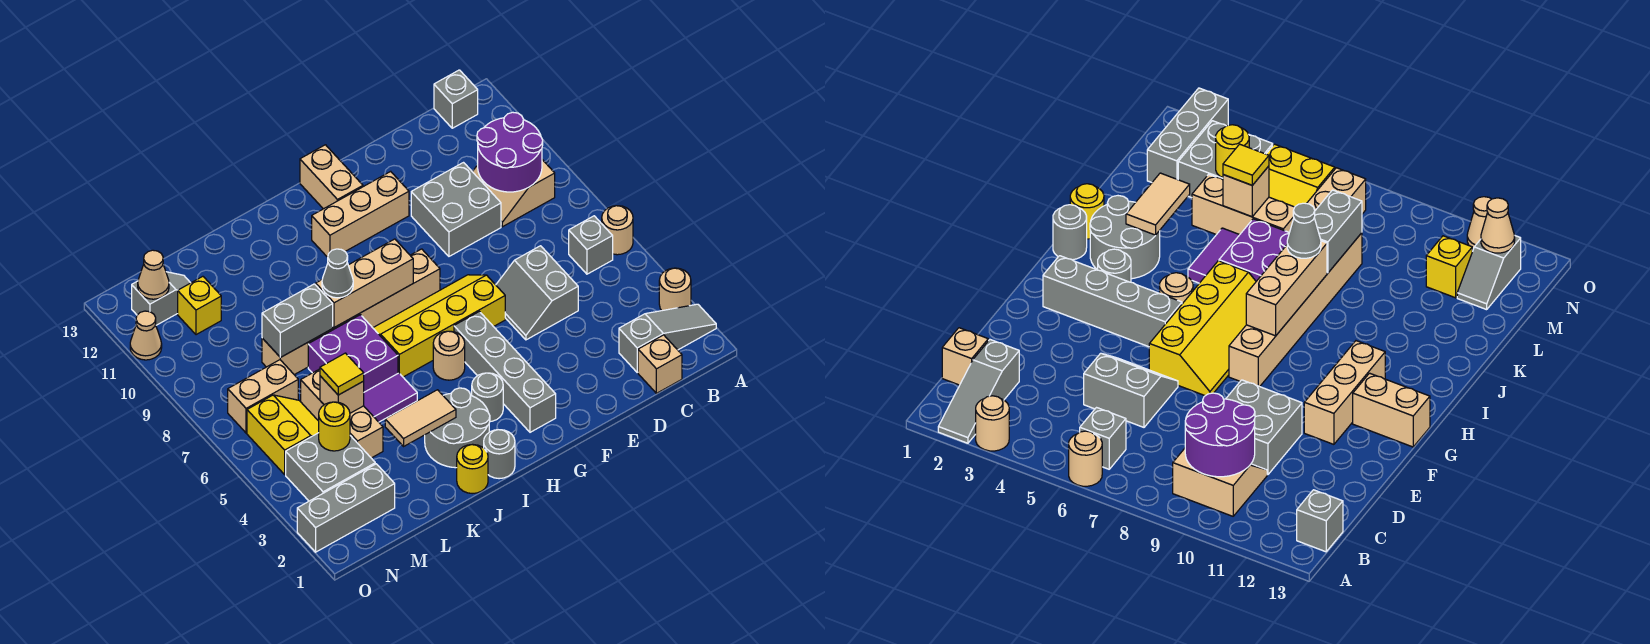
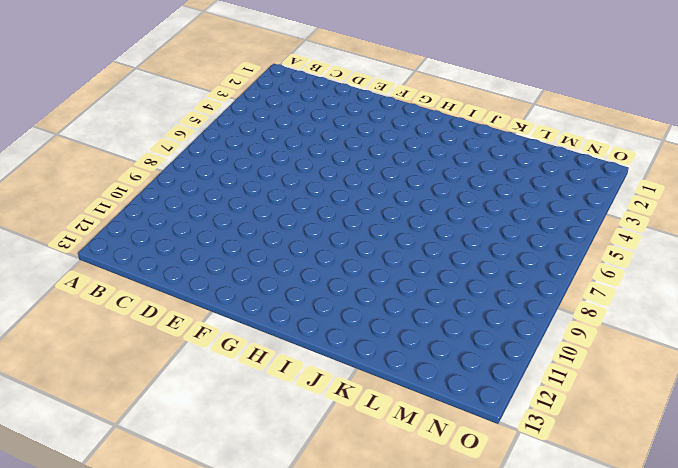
none -> grey 1x3 slope [619,304,716,372]
none -> tan 1x1 round brick [659,268,691,311]
none -> tan 1x1 round brick [602,206,633,255]
none -> grey 1x1 brick [569,216,613,274]

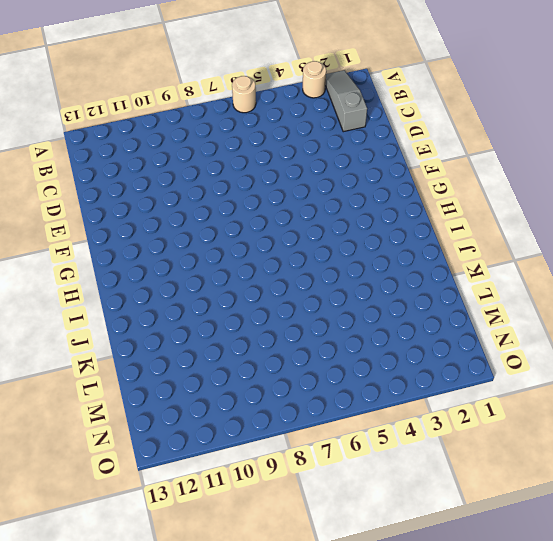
none -> grey 1x1 brick [569,216,613,274]
none -> tan 2x2 slope [473,160,555,227]
none -> grey 1x1 brick [434,70,478,128]
none -> tan 1x1 brick [638,335,682,393]

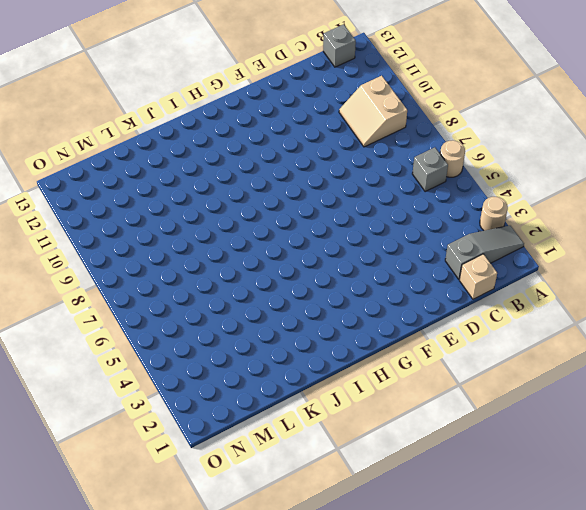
none -> grey 2x2 slope [496,246,578,340]
none -> grey 2x2 brick [411,163,501,256]
none -> yellow 2x4 slope [373,275,505,377]
none -> tan 1x3 brick [312,171,409,257]

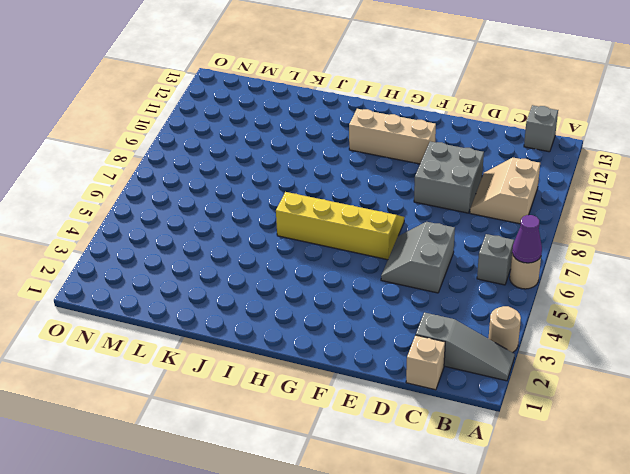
purple 1x1 cone [512,215,542,263] -> none
none -> grey 1x4 brick [454,312,556,432]
none -> tan 1x6 brick [262,249,440,375]
none -> tan 1x2 brick [300,145,363,209]
none -> grey 1x1 round brick [472,373,503,422]

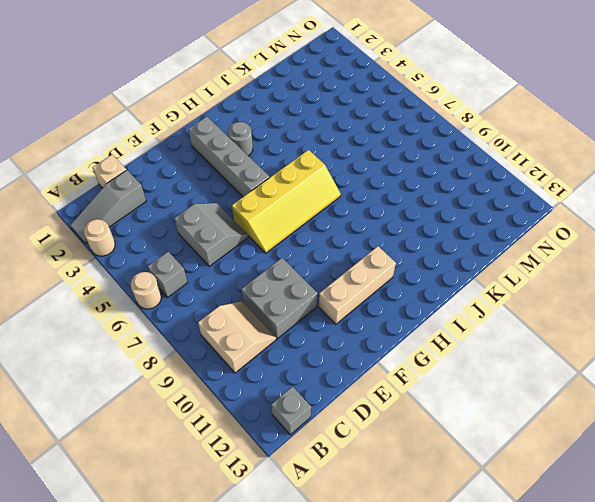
none -> tan 1x6 brick [262,249,440,375]
none -> tan 1x2 brick [300,145,363,209]
none -> tan 1x1 round brick [433,331,465,380]
none -> grey 1x1 round brick [484,430,515,479]

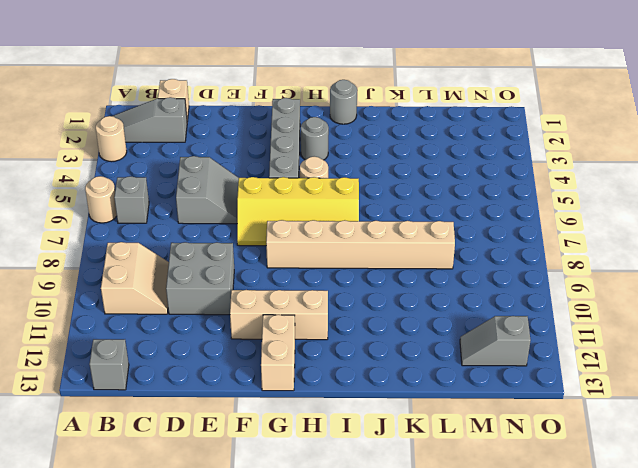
none -> grey 2x2 round brick [425,388,490,468]
none -> yellow 1x1 round brick [457,445,488,494]
none -> purple 1x2 tile [364,373,417,422]
none -> purple 2x2 brick [308,315,398,392]

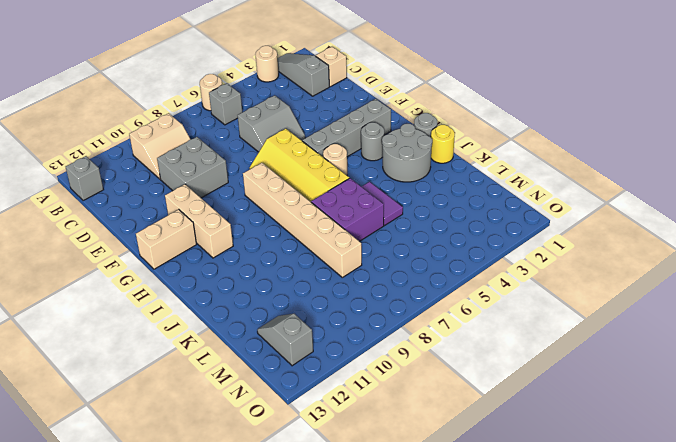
none -> tan 1x3 brick [301,369,383,458]
none -> grey 1x3 brick [297,464,395,552]
none -> grey 2x2 brick [286,433,375,501]
none -> yellow 2x2 slope [247,395,319,474]

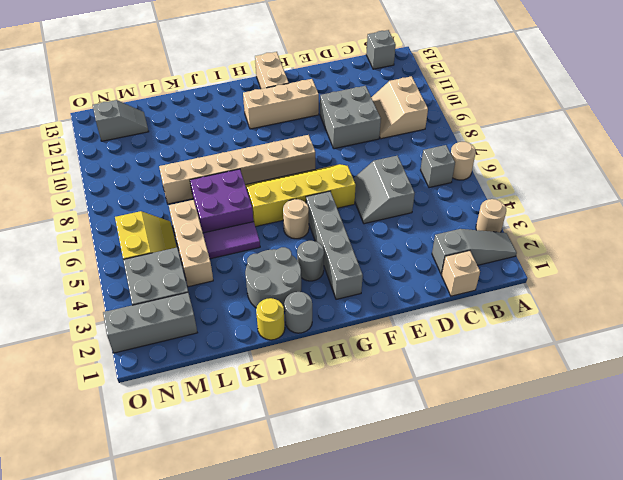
none -> tan 1x2 brick [228,360,298,433]
none -> yellow 1x1 brick [178,276,221,335]
none -> tan 1x1 cone [130,311,162,360]
none -> purple 2x2 round brick [477,112,543,192]

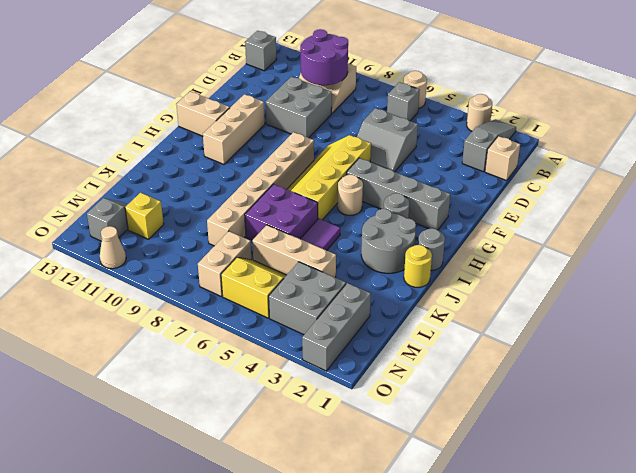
none -> tan 1x3 brick [316,239,413,327]
none -> tan 1x2 tile [385,390,456,446]
none -> grey 1x2 brick [262,284,333,358]
none -> tan 1x1 brick [320,376,364,413]

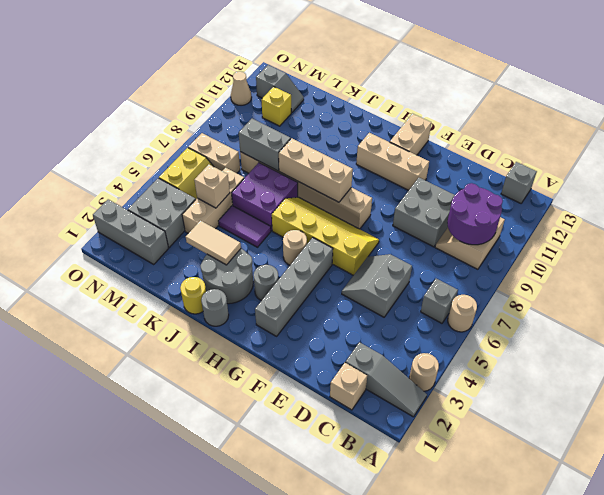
none -> yellow 1x1 round brick [319,402,350,451]
none -> tan 1x1 cone [138,250,169,299]
none -> grey 1x1 cone [322,249,353,298]
none -> yellow 1x1 tile [320,353,364,395]

